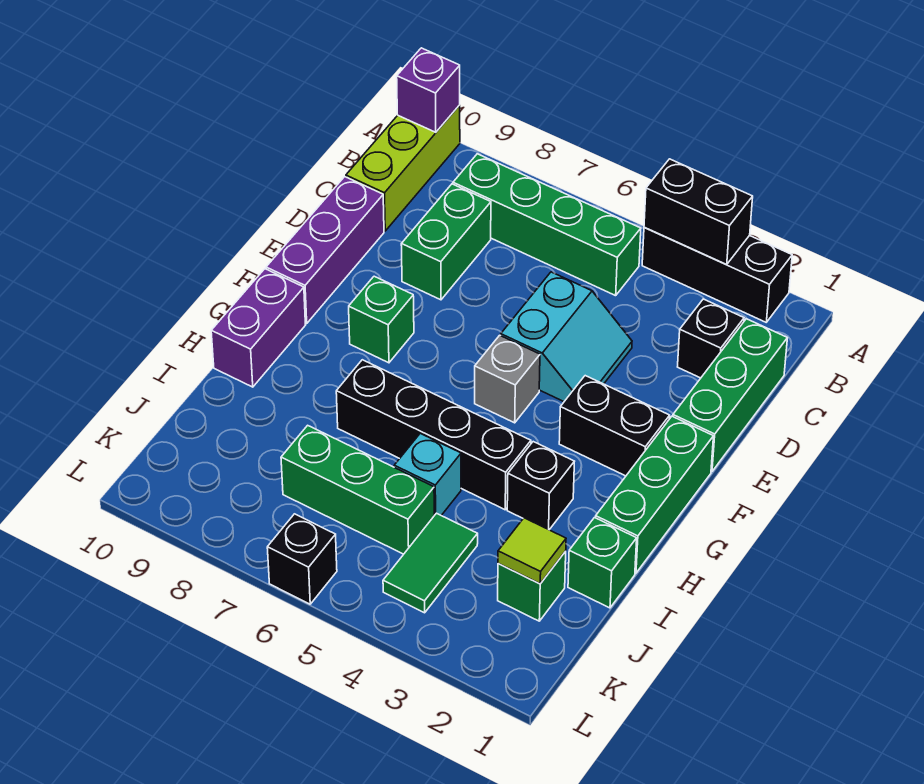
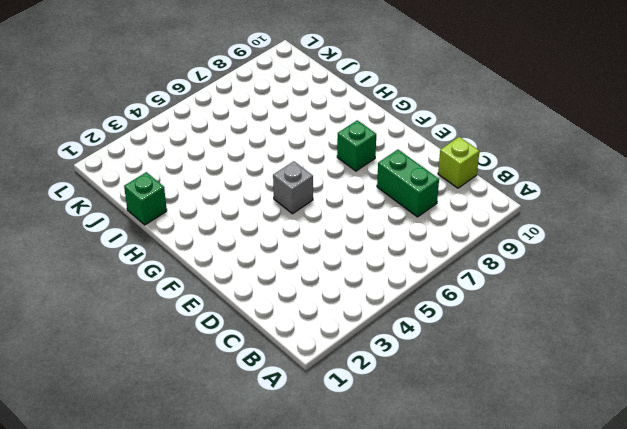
lime 1x1 brick [438,137,480,188] -> lime 1x3 brick [346,105,460,231]
none -> black 1x3 brick [642,227,792,322]
none -> green 1x4 brick [453,154,641,296]
none -> green 1x3 brick [673,319,787,472]

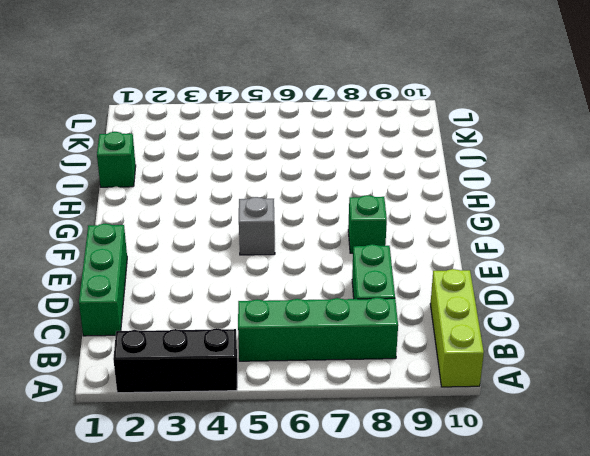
none -> black 1x1 brick [678,299,744,378]
none -> cyan 2x2 slope [501,272,632,402]
none -> purple 1x3 brick [266,177,384,323]

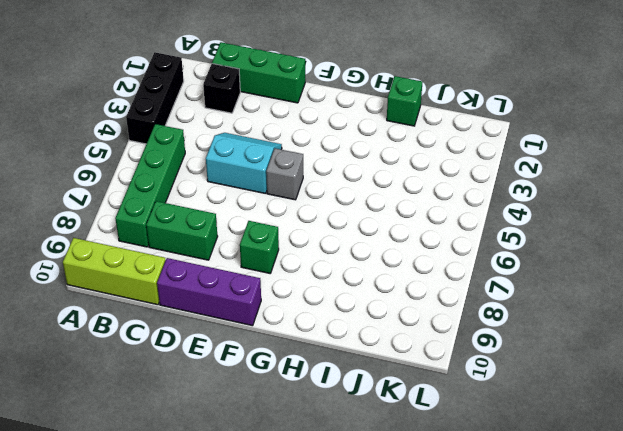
none -> green 1x3 brick [596,416,714,573]
none -> black 1x2 brick [559,376,670,476]
none -> purple 1x2 brick [211,269,305,387]

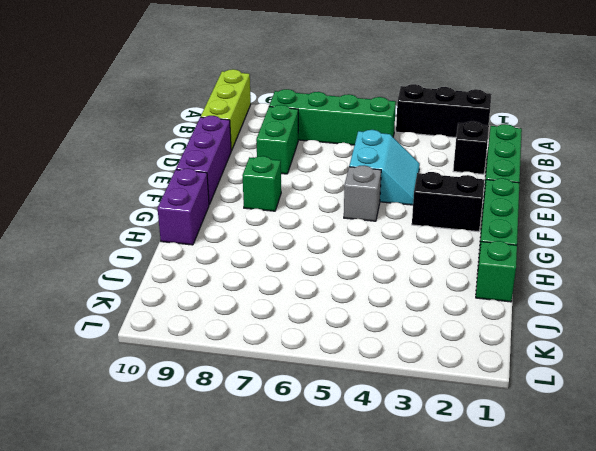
none -> black 1x1 brick [507,442,574,530]
none -> black 1x4 brick [336,360,531,510]
none -> cyan 1x1 brick [394,433,461,515]

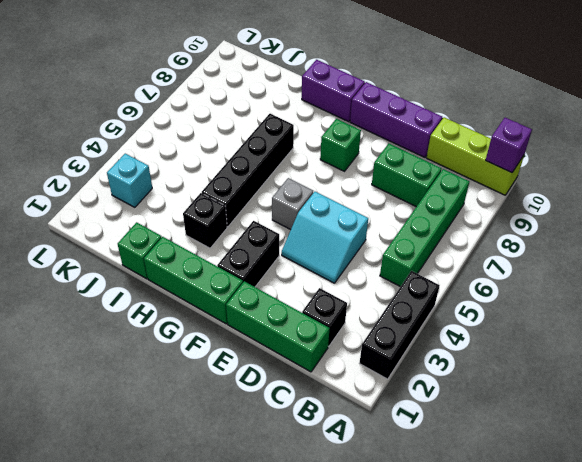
cyan 1x1 brick [107,154,152,207] -> cyan 1x1 brick moved to [394,433,461,515]
none -> green 1x1 brick [498,551,566,621]
none -> green 1x2 tile [383,513,478,613]
none -> green 1x3 brick [281,425,434,554]

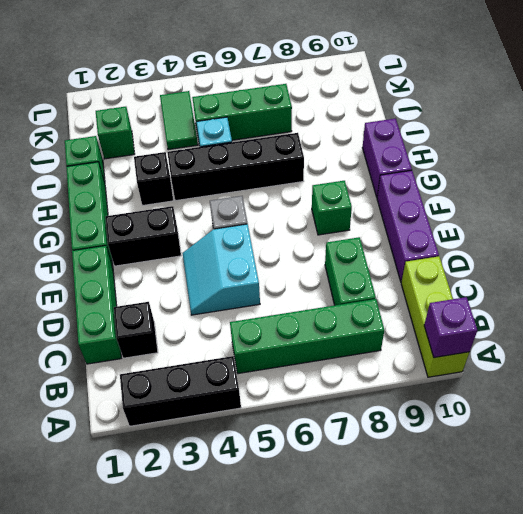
none -> black 1x1 brick [267,514,337,604]
none -> black 1x2 brick [644,159,753,265]
none -> lime 1x1 tile [498,518,566,584]

